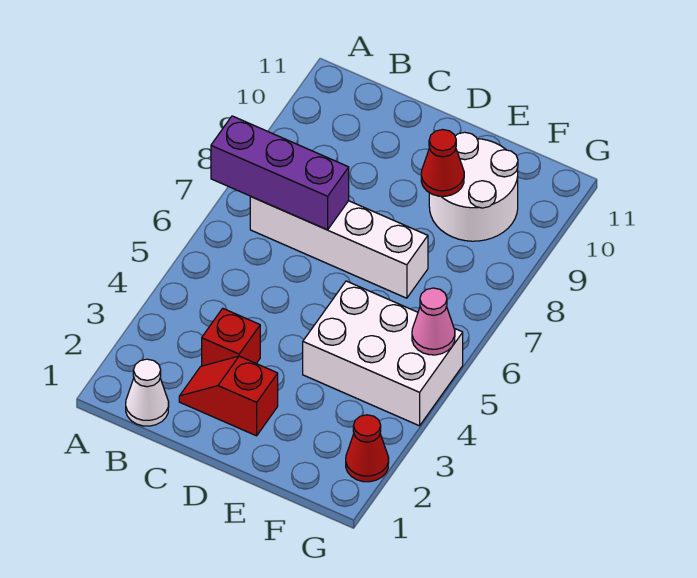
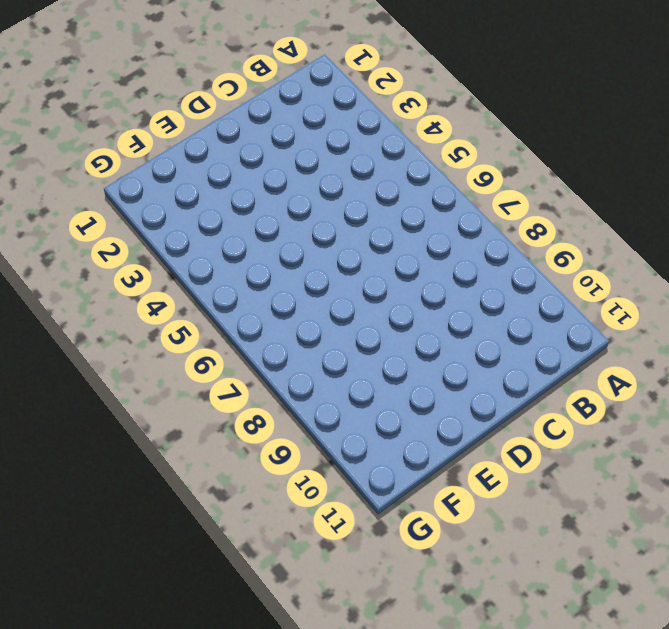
none -> white 1x1 cone [126,359,169,426]
none -> white 1x4 brick [250,197,428,298]

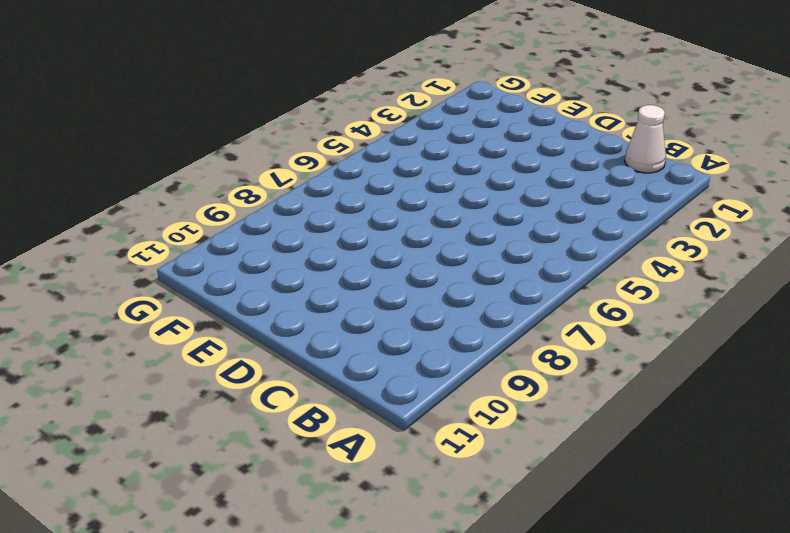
none -> white 1x4 brick [250,197,428,298]
none -> red 1x2 slope [179,356,278,436]

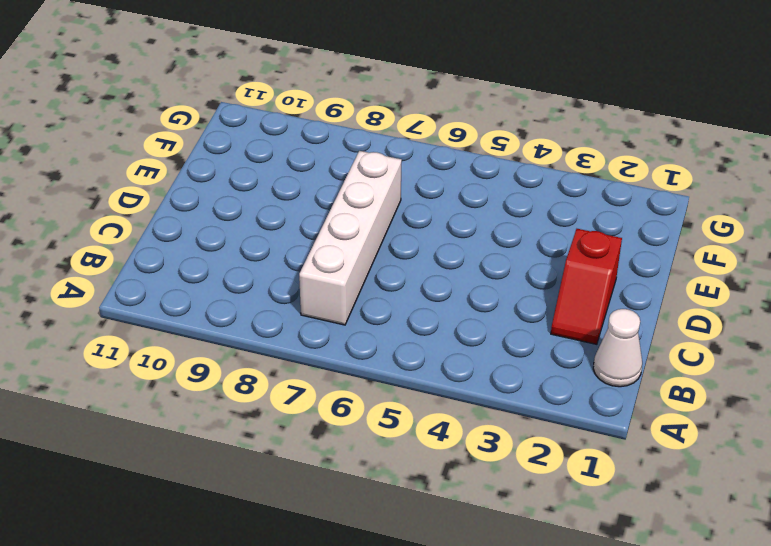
none -> red 1x1 brick [202,308,260,366]
none -> white 2x3 brick [303,281,463,426]

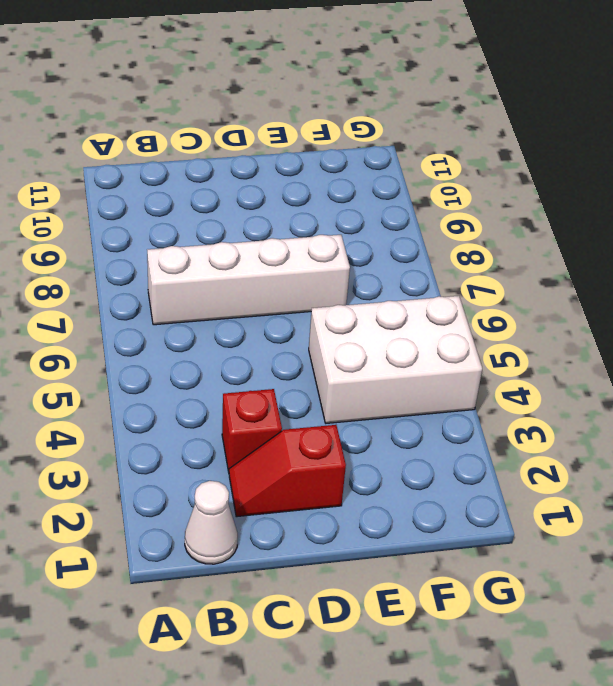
none -> white 2x2 round brick [429,132,518,241]
none -> red 1x1 cone [346,415,389,482]

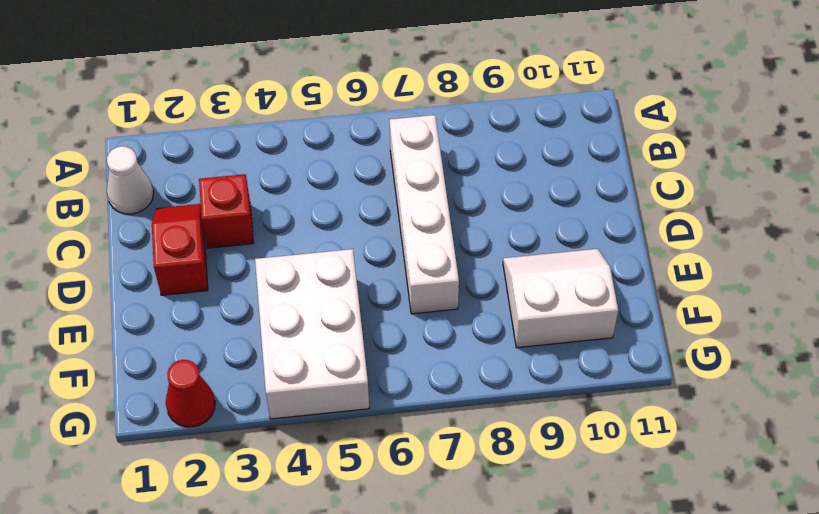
white 2x2 slope [503,249,618,348] -> white 2x2 round brick [429,132,518,241]
none -> purple 1x3 brick [211,116,349,230]
none -> red 1x1 cone [421,130,464,196]

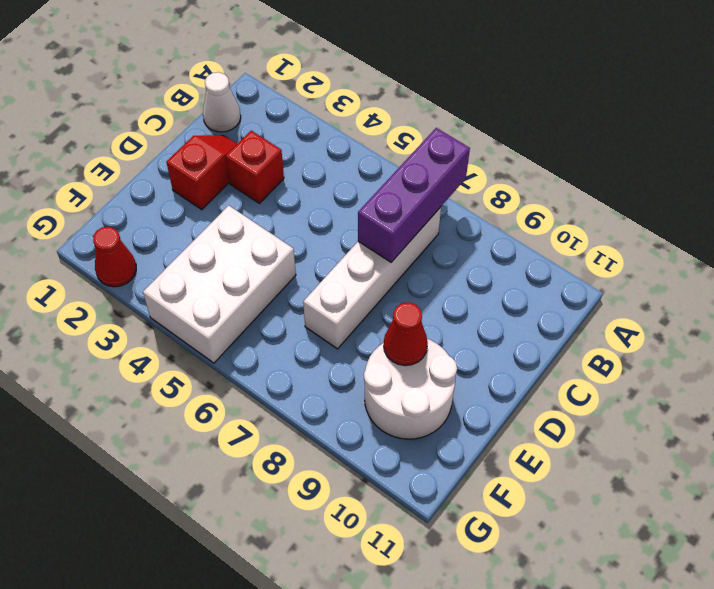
none -> pink 1x1 cone [412,288,455,355]

